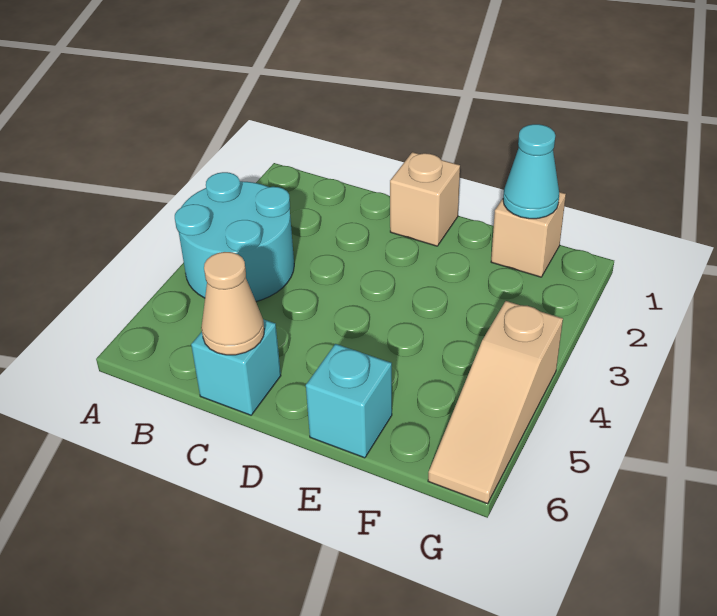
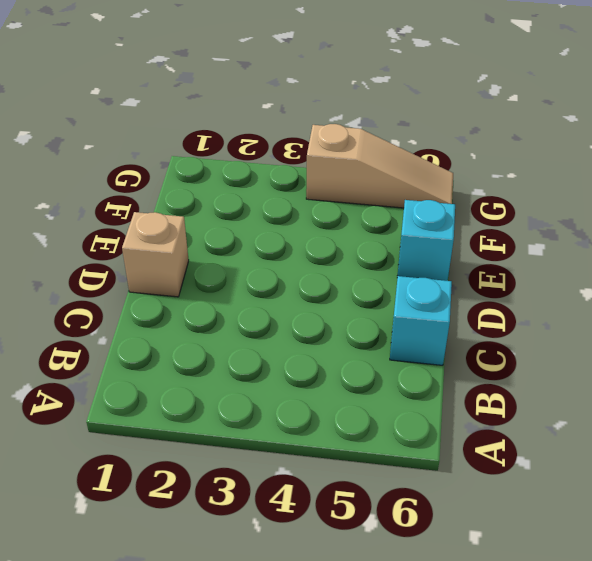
none -> cyan 2x2 round brick [175,172,294,301]
none -> tan 1x1 brick [491,192,566,277]

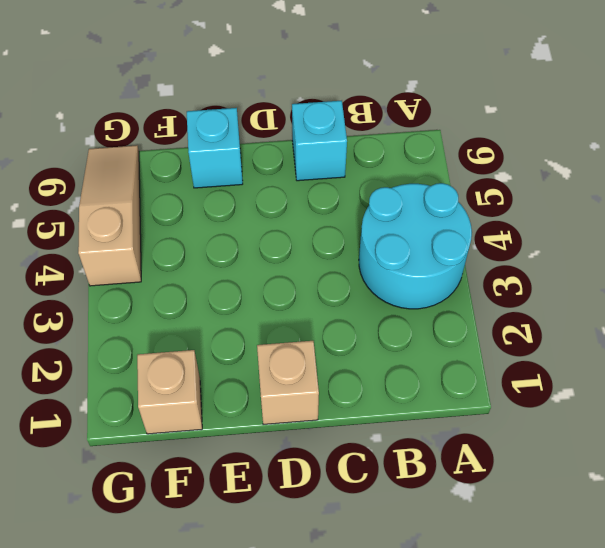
none -> tan 1x1 cone [201,252,264,355]
none -> cyan 1x1 cone [503,124,559,219]

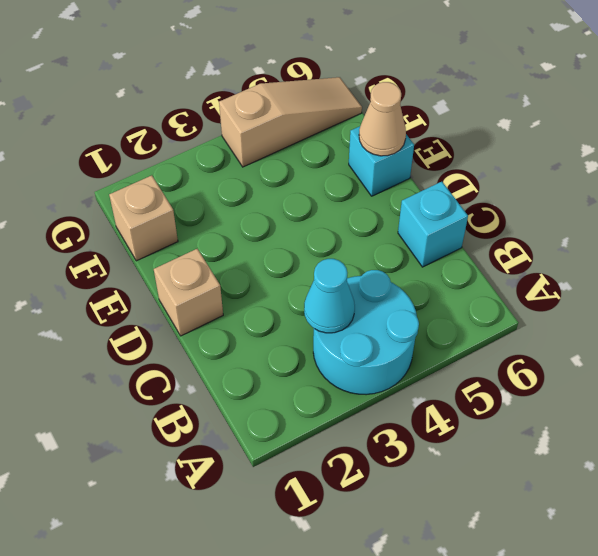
cyan 1x1 cone [304,259,355,333] -> cyan 1x1 cone moved to [503,124,559,219]
tan 1x1 cone [359,82,406,156] -> tan 1x1 cone moved to [201,252,264,355]

